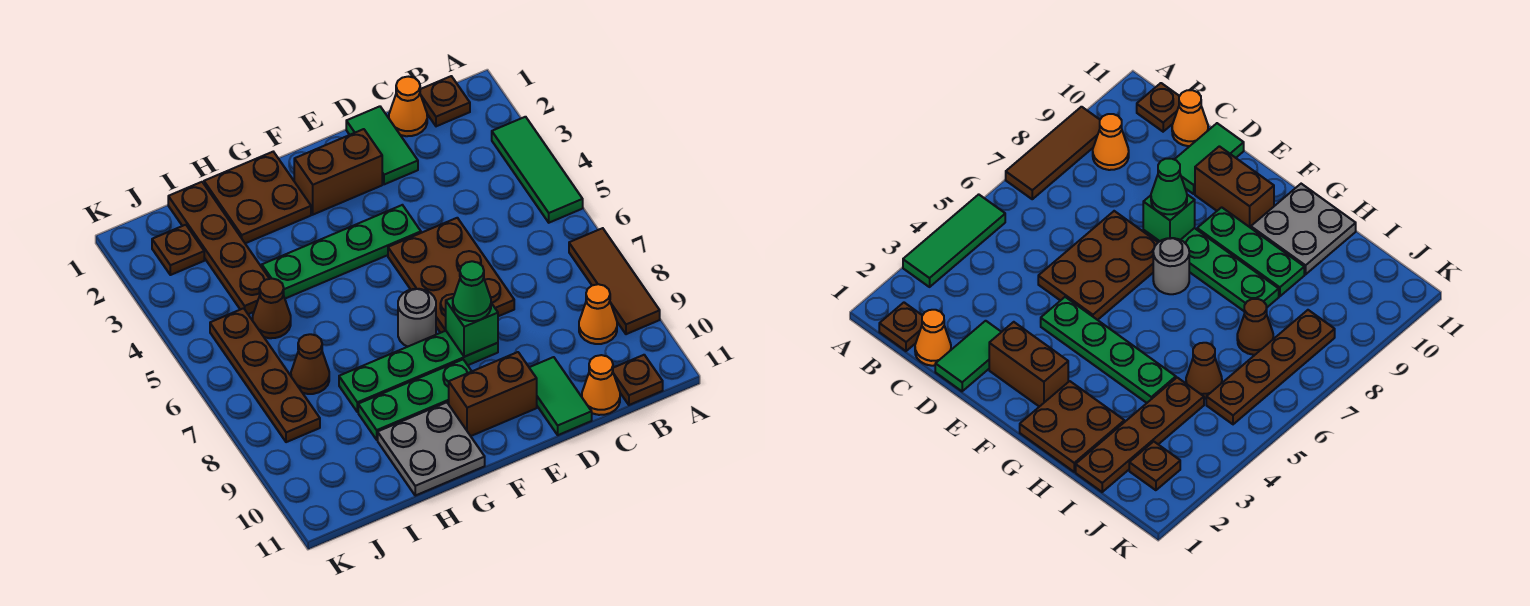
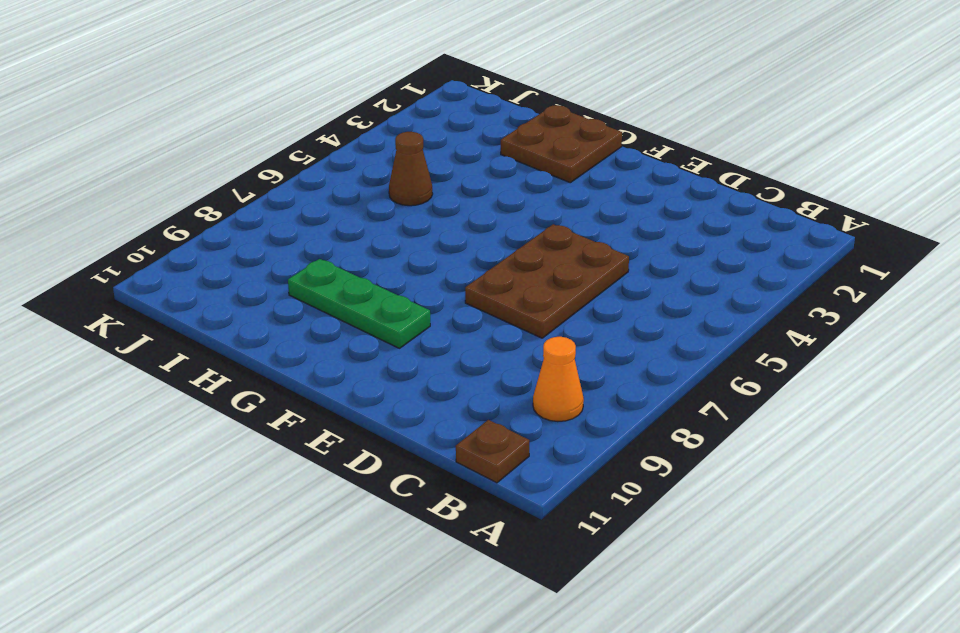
none -> green 1x3 tile [492,117,583,223]
none -> brown 1x3 tile [569,228,660,334]
none -> brown 1x1 plate [420,76,470,126]

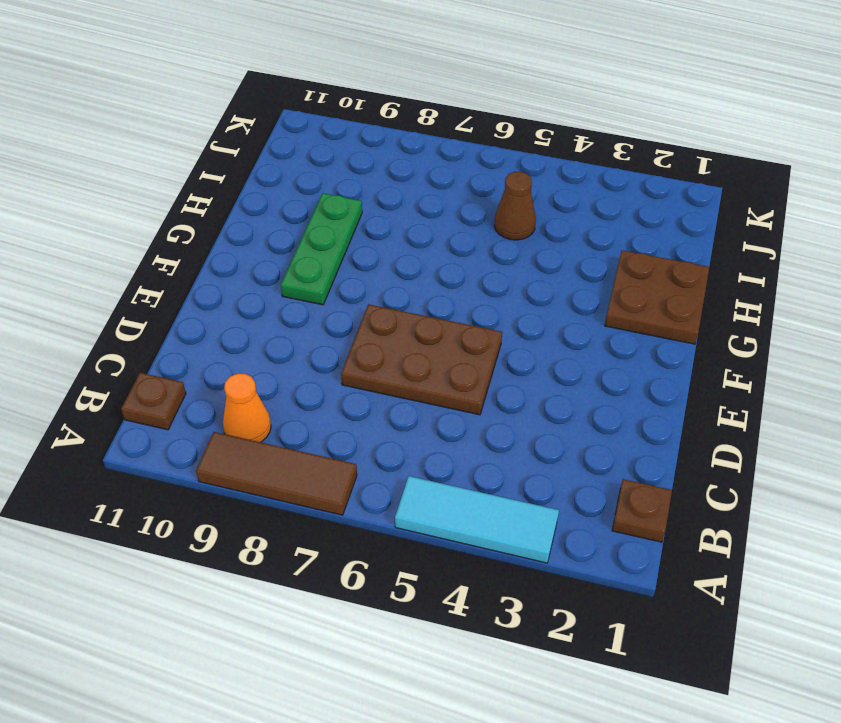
cyan 1x3 tile [395,476,559,563] -> green 1x3 tile [492,117,583,223]
none -> orange 1x1 cone [389,77,427,136]
none -> orange 1x1 cone [582,355,620,415]
none -> green 1x2 tile [346,106,418,184]

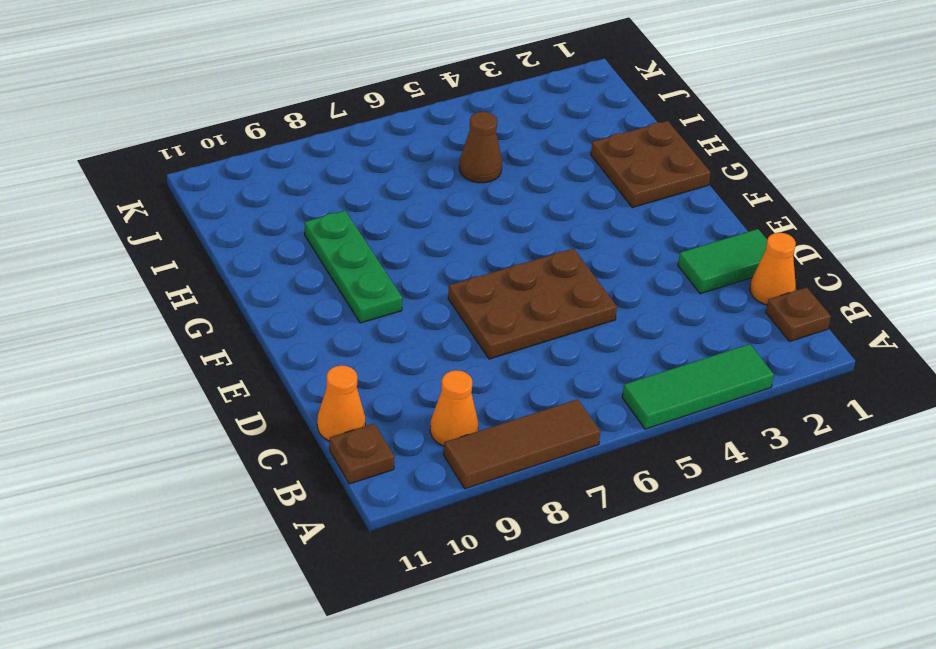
none -> green 1x2 tile [529,357,592,435]
none -> brown 1x2 brick [294,129,382,215]
none -> green 1x4 plate [262,205,421,299]

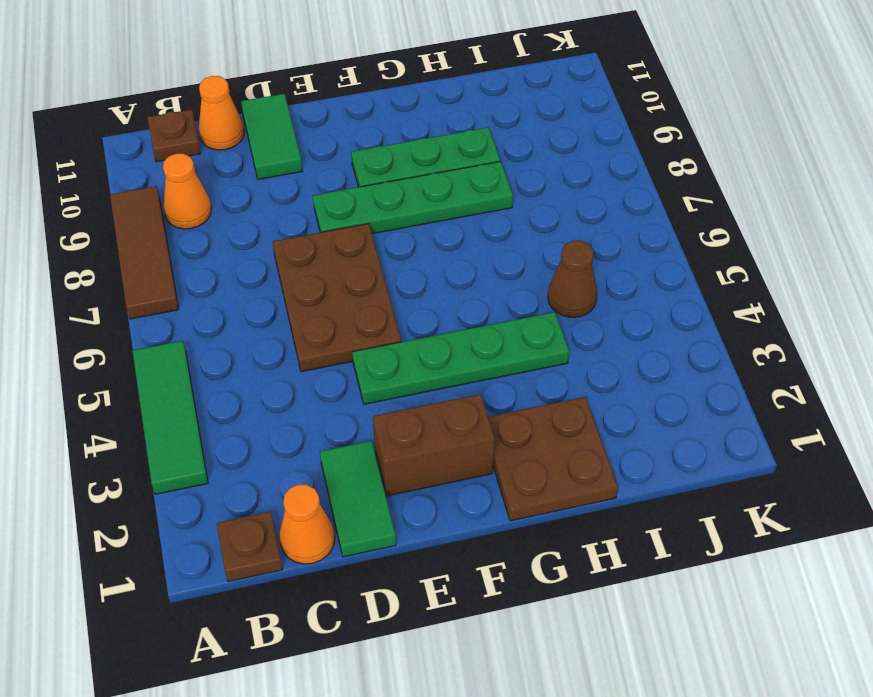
none -> brown 1x2 brick [449,352,537,436]
none -> grey 1x1 round brick [398,289,436,347]
none -> grey 2x2 plate [378,402,485,496]

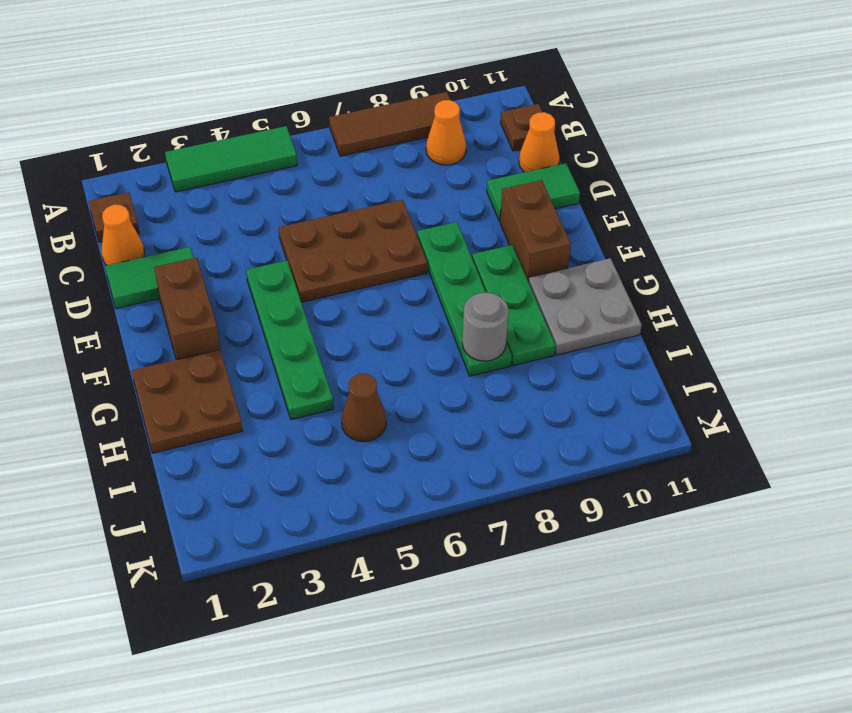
grey 1x1 round brick [462,293,509,361] -> grey 1x1 round brick moved to [398,289,436,347]
none -> brown 1x4 plate [168,182,269,314]
none -> brown 1x1 cone [291,334,329,394]
none -> brown 1x1 plate [152,225,204,275]

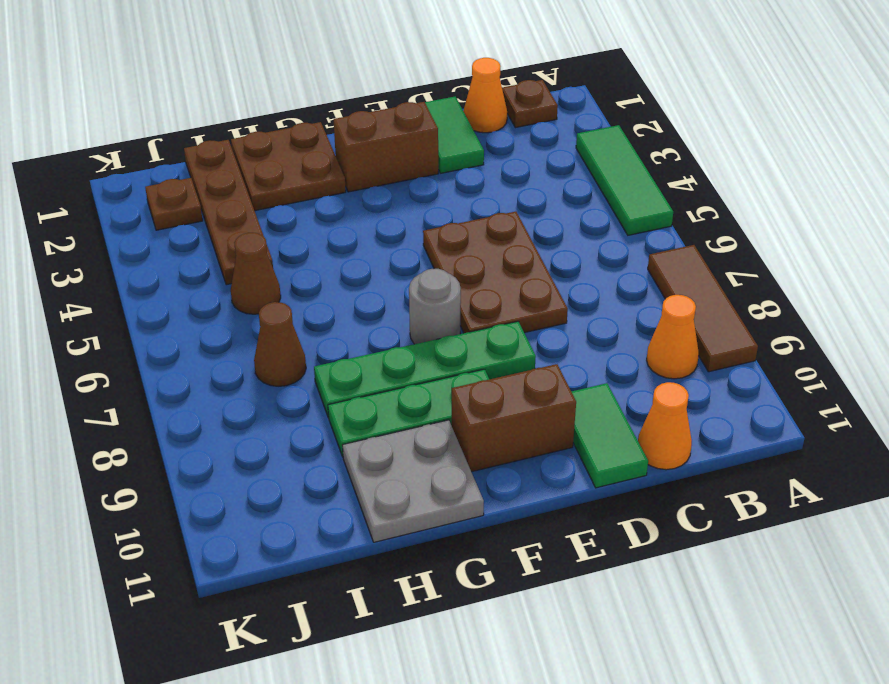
none -> brown 1x1 plate [613,355,663,405]
none -> green 1x4 plate [262,205,421,299]
none -> brown 1x4 plate [210,308,320,442]

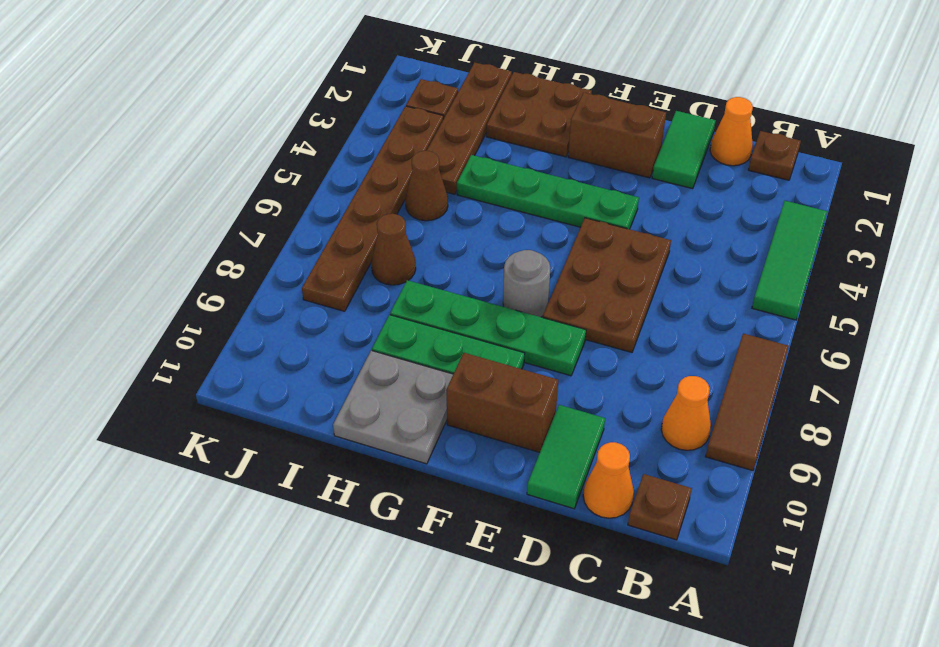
brown 1x6 plate [302,106,443,311] -> brown 1x4 plate [210,308,320,442]
none -> green 1x1 brick [446,298,498,357]
none -> green 1x1 cone [453,261,491,321]

